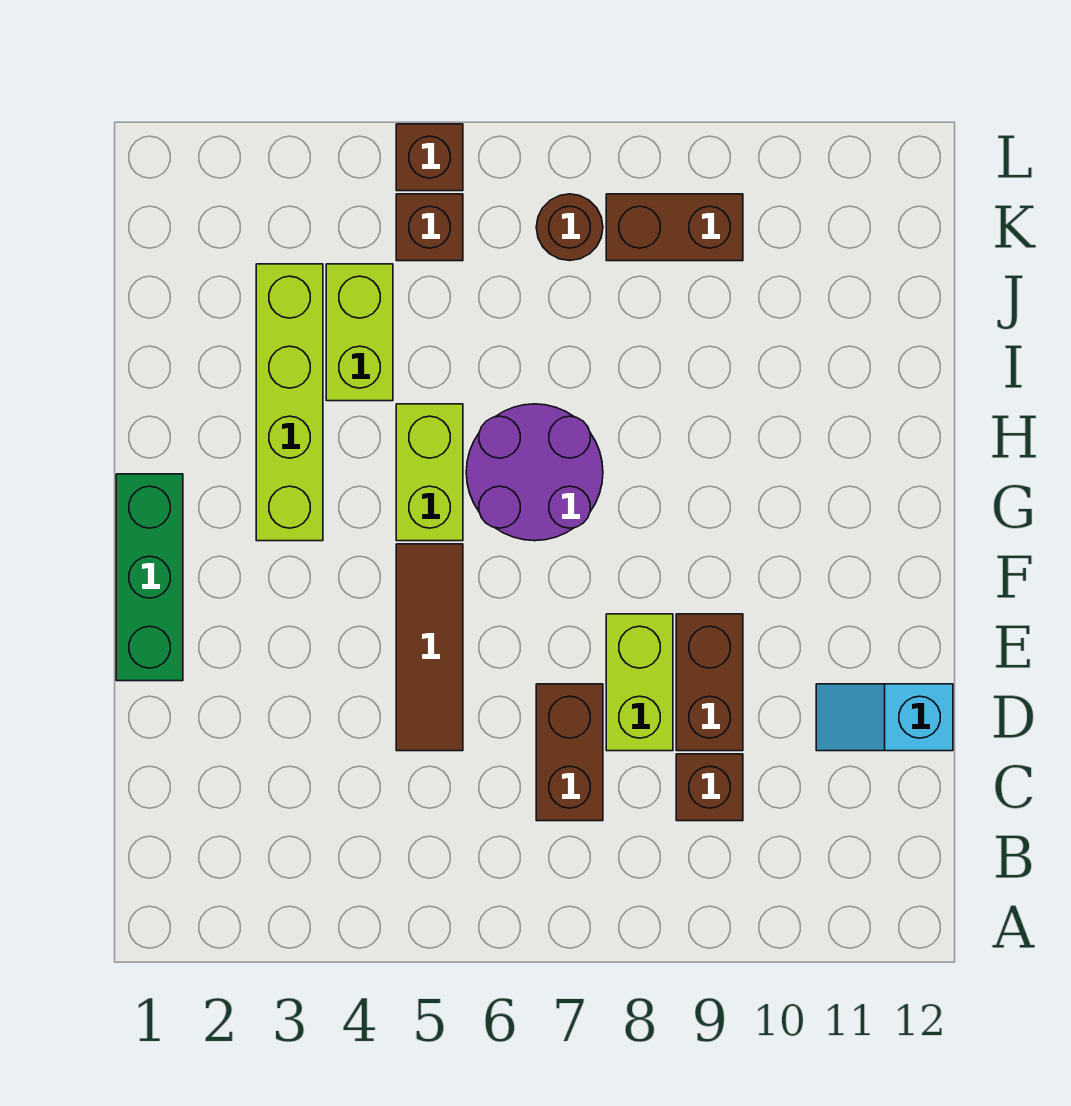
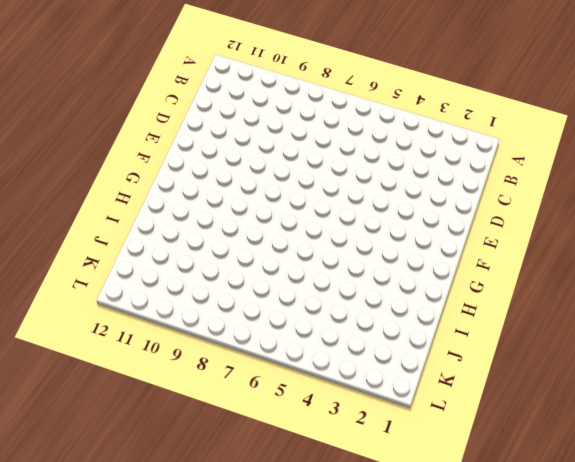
none -> brown 1x2 brick [536,684,603,821]
none -> brown 1x1 brick [676,754,743,821]
none -> brown 1x3 tile [396,544,463,751]

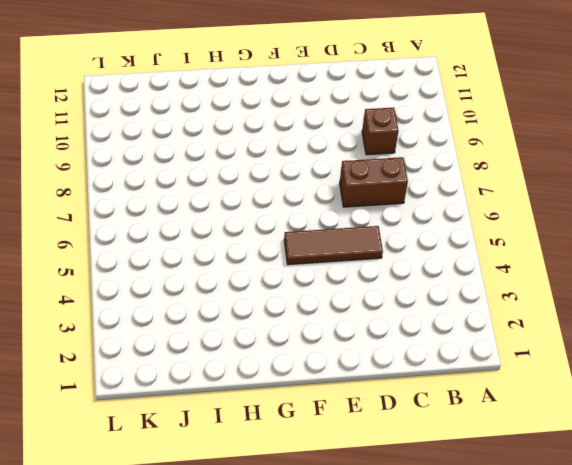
none -> lime 1x2 brick [606,614,673,751]
none -> brown 1x2 brick [676,614,743,751]
none -> cyan 1x2 slope [816,684,953,751]

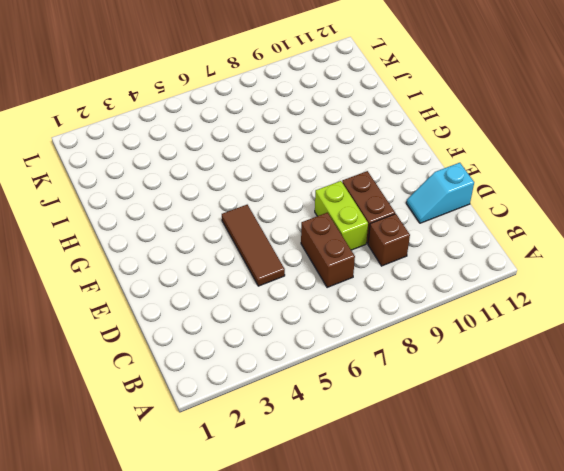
none -> green 1x3 brick [116,474,183,681]
none -> lime 1x4 brick [256,264,323,541]
none -> lime 1x2 brick [396,404,463,541]

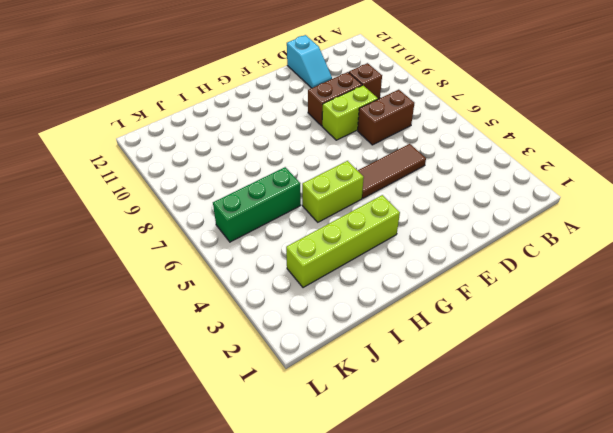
green 1x3 brick [213,167,301,242] -> green 1x3 brick moved to [116,474,183,681]
none -> purple 2x2 round brick [466,404,603,541]
none -> lime 1x2 brick [326,264,393,401]
none -> brown 1x1 brick [396,194,463,261]

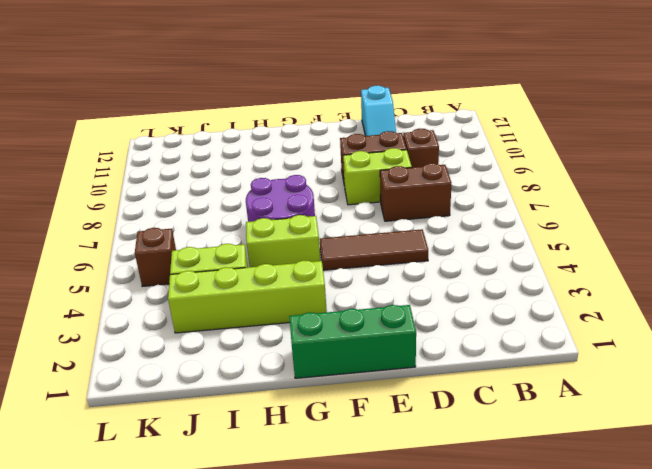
none -> brown 1x1 round brick [536,194,603,261]
none -> brown 1x2 brick [606,194,743,261]
none -> brown 1x1 brick [396,124,463,191]

